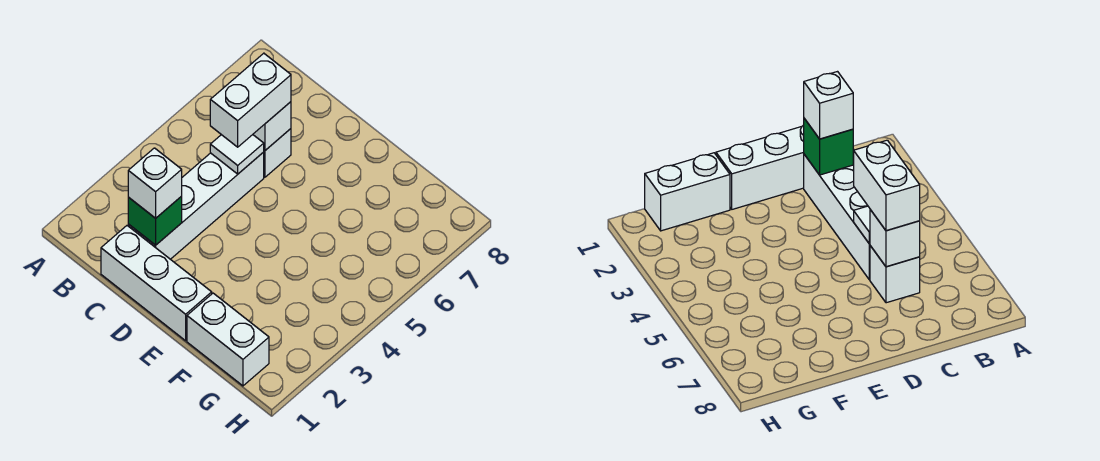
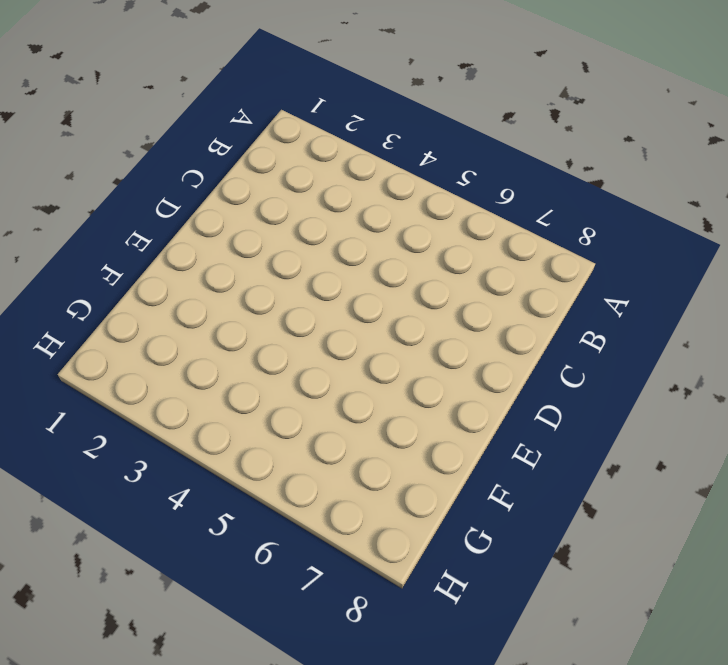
none -> white 1x3 brick [101,226,212,341]
none -> white 1x4 brick [128,152,264,259]

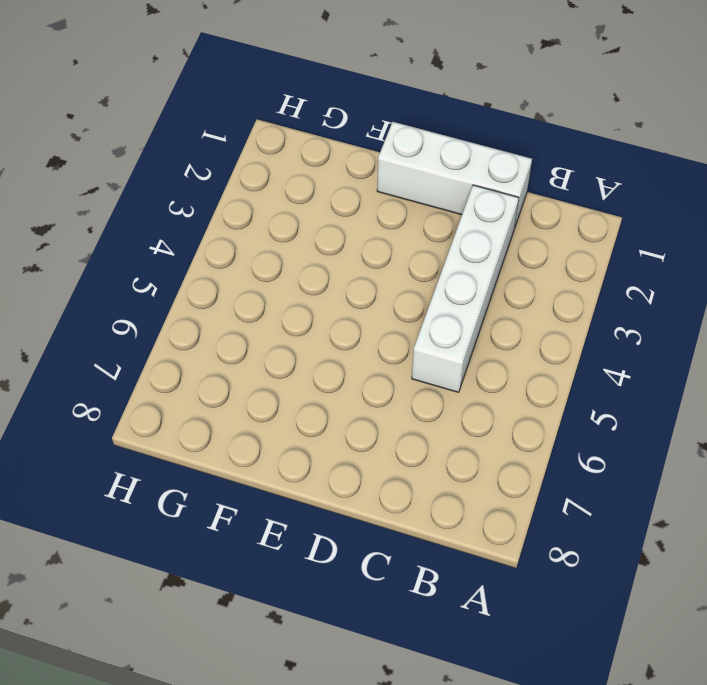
none -> white 1x1 brick [264,129,291,177]
none -> white 1x2 brick [187,293,269,386]

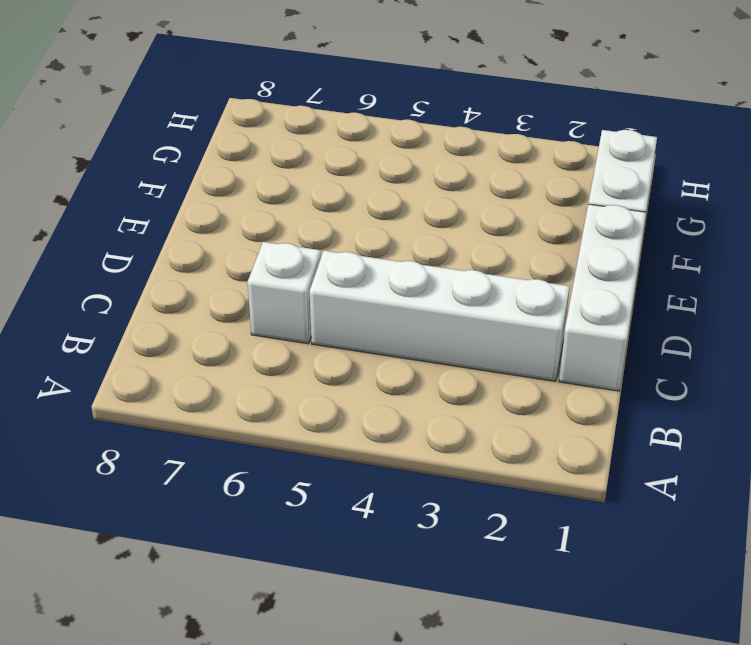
none -> green 1x1 brick [128,196,182,245]
none -> white 1x1 tile [210,135,264,174]

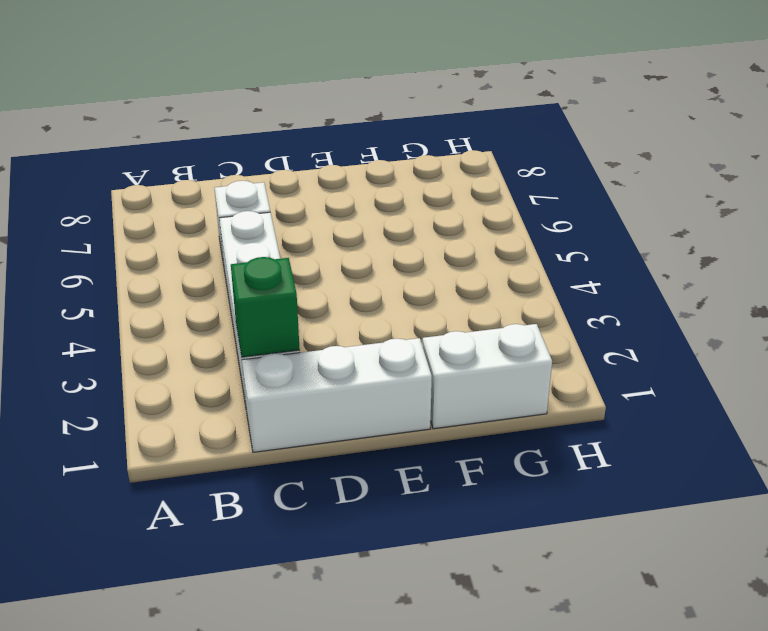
none -> white 1x1 tile [210,135,264,174]
none -> white 1x1 brick [253,102,291,150]

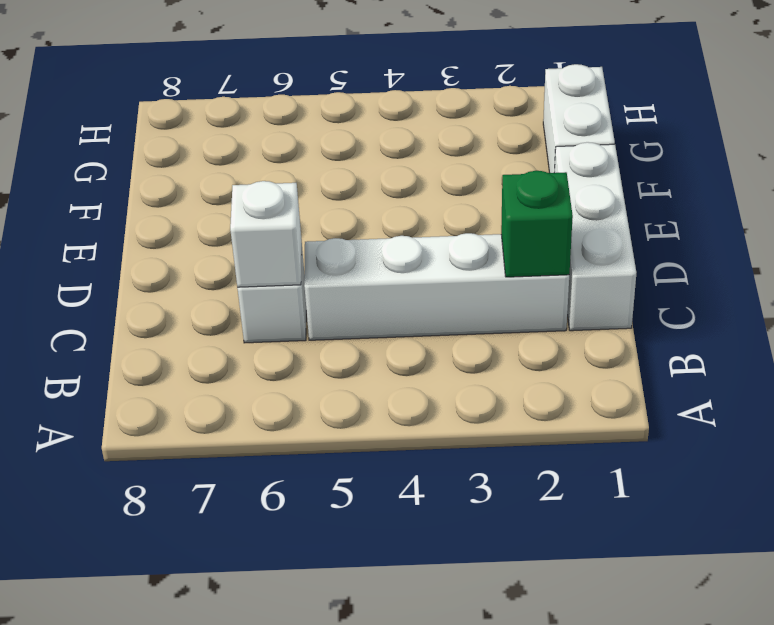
none -> white 1x1 tile [210,135,264,174]
none -> white 1x1 brick [128,148,182,218]

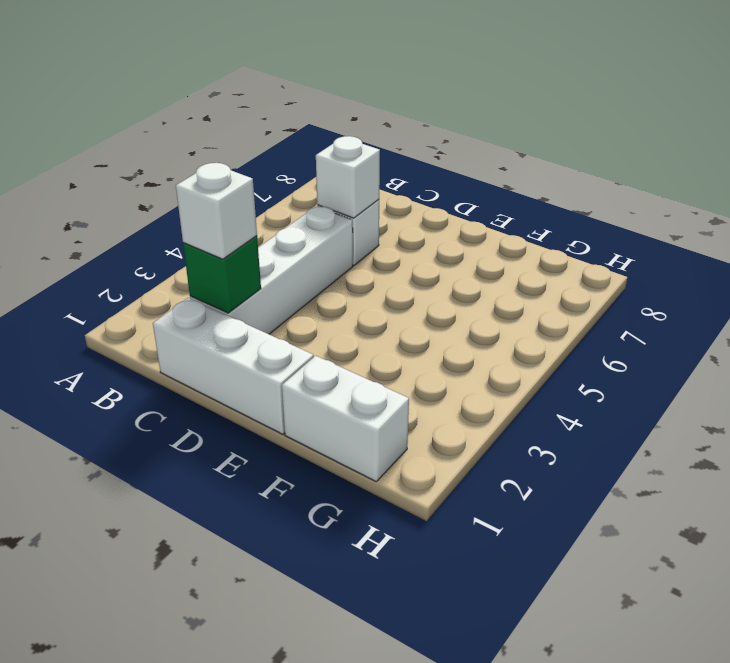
none -> white 1x1 tile [210,135,264,174]
none -> white 1x2 brick [210,53,291,147]

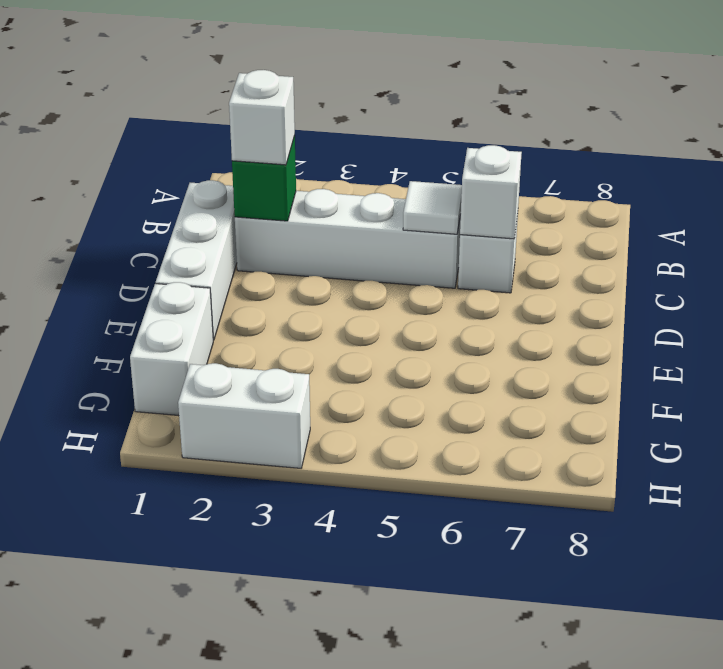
white 1x2 brick [178,363,310,468] -> white 1x2 brick moved to [210,53,291,147]

